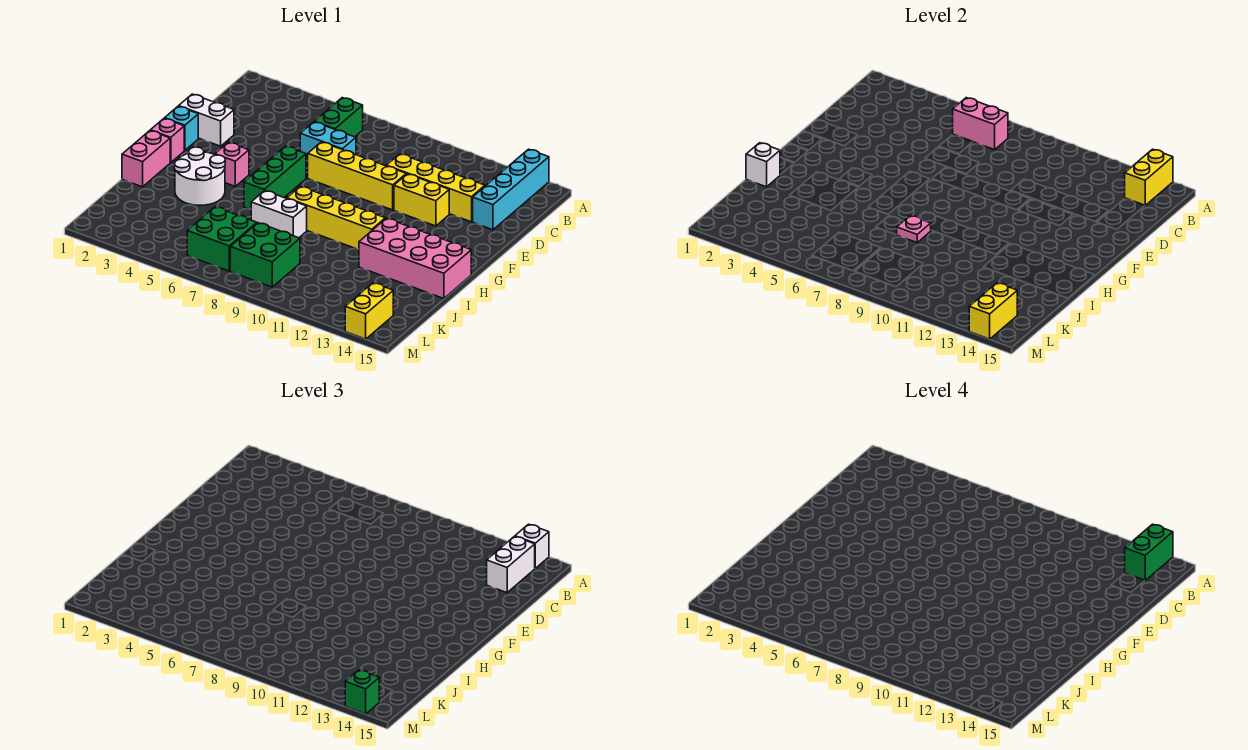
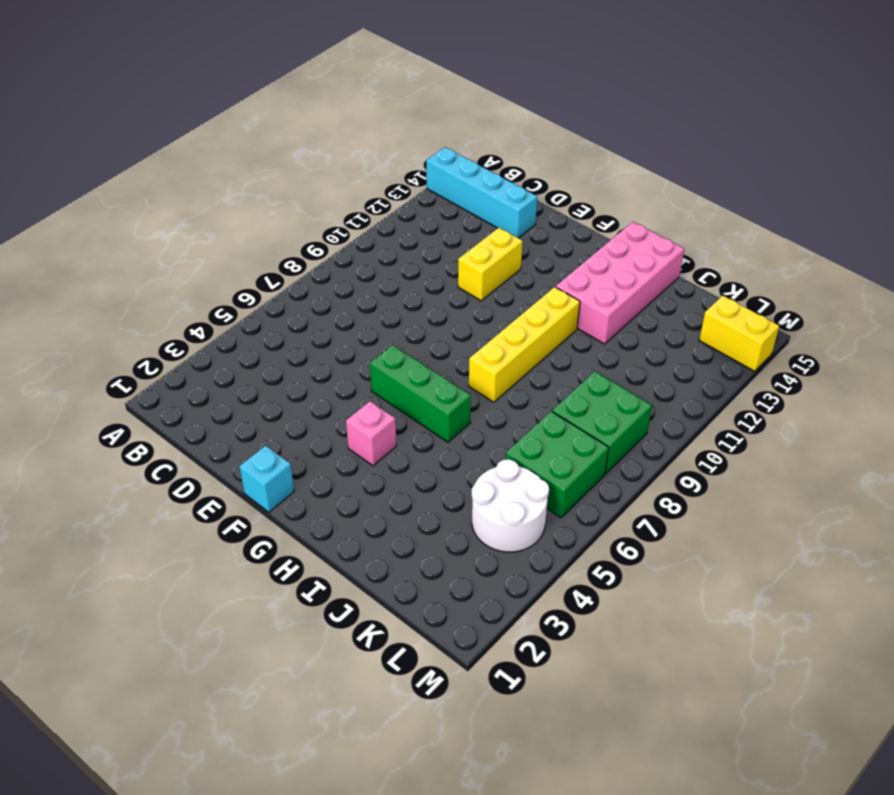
white 2x2 round brick [472,459,549,552] -> white 2x2 round brick moved to [174,147,225,205]
none -> green 1x2 brick [315,98,363,137]
none -> cyan 1x2 brick [300,122,356,161]
none -> yellow 1x4 brick [386,154,485,222]

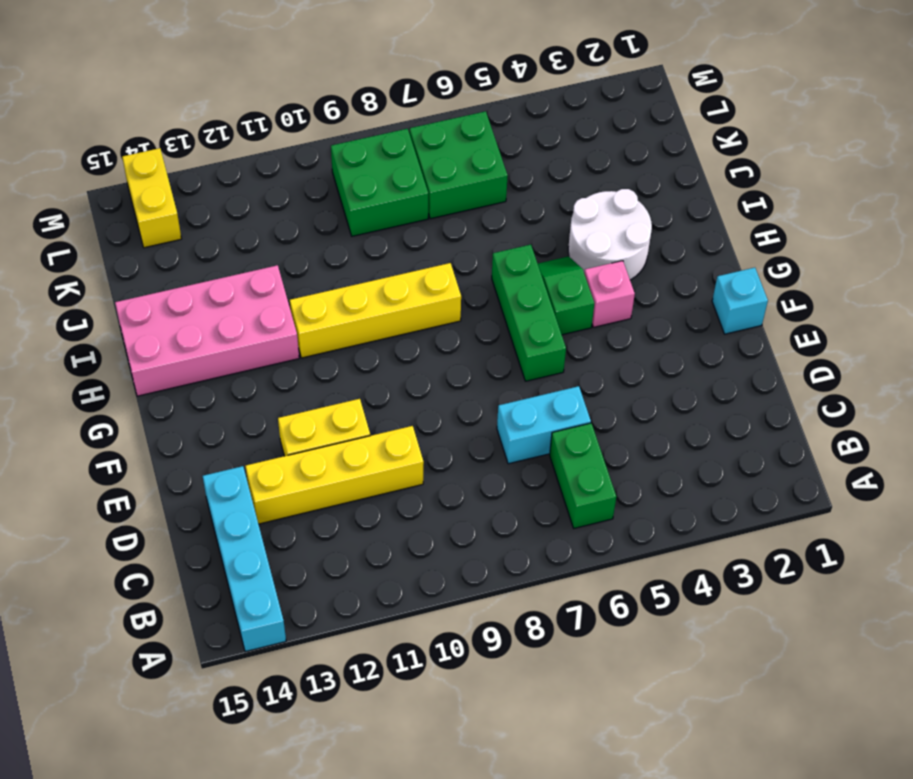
green 1x2 slope [538,256,594,335] -> none
none -> white 1x2 brick [179,94,234,146]
none -> yellow 1x4 brick [308,142,406,210]
none -> pink 1x1 brick [150,118,184,163]

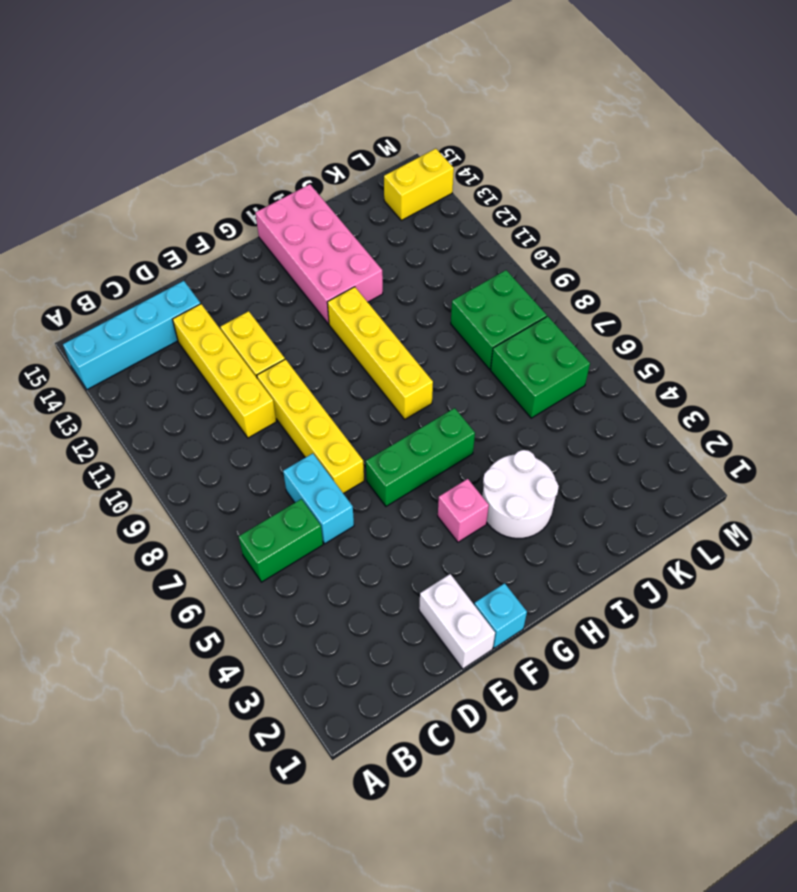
none -> pink 1x1 brick [150,118,184,163]
none -> pink 1x2 brick [122,131,170,187]
none -> white 1x2 brick [251,191,307,238]

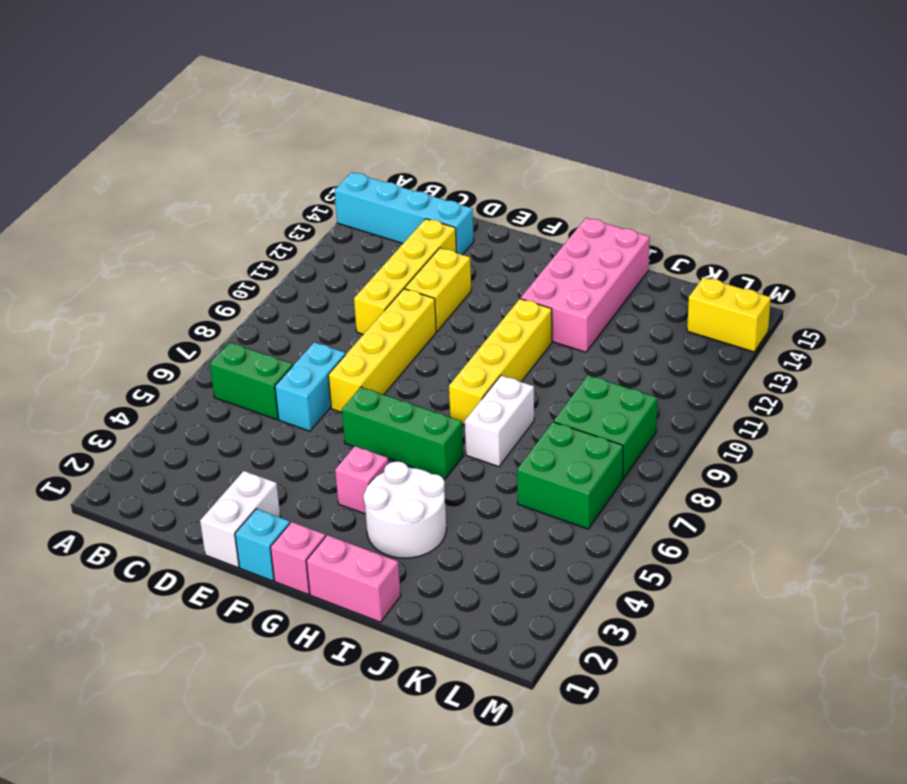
none -> yellow 1x2 brick [1125,149,1173,205]
none -> pink 1x2 brick [953,98,1008,150]
none -> white 1x1 brick [746,143,780,187]

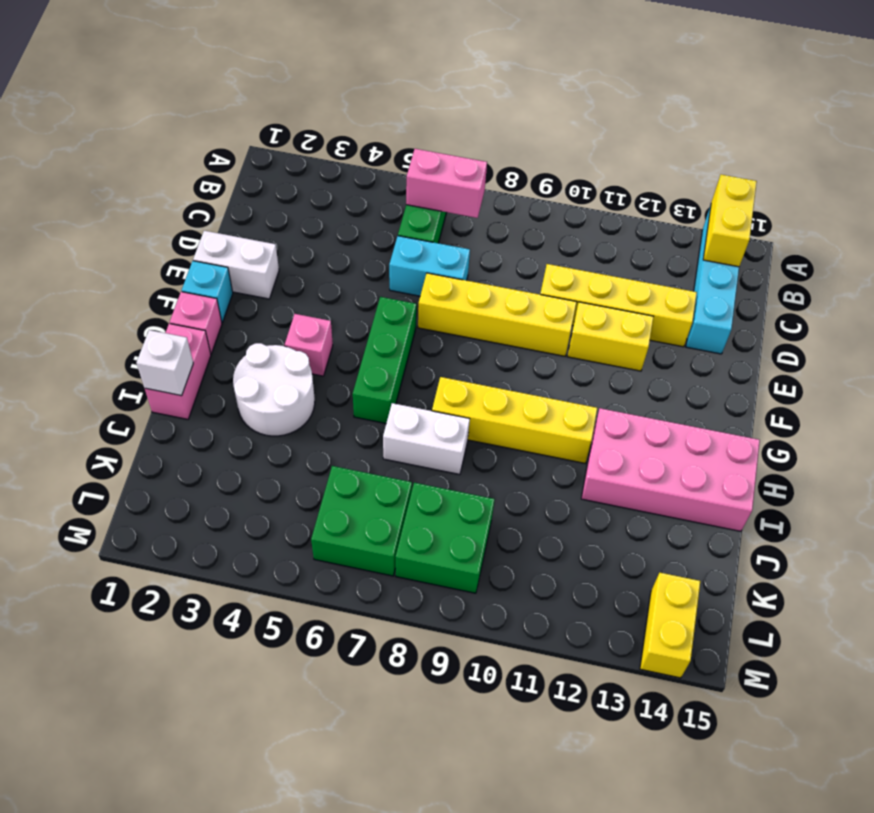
none -> pink 1x1 plate [897,216,931,243]
none -> yellow 1x2 brick [969,283,1017,339]
none -> white 1x1 brick [515,524,549,568]

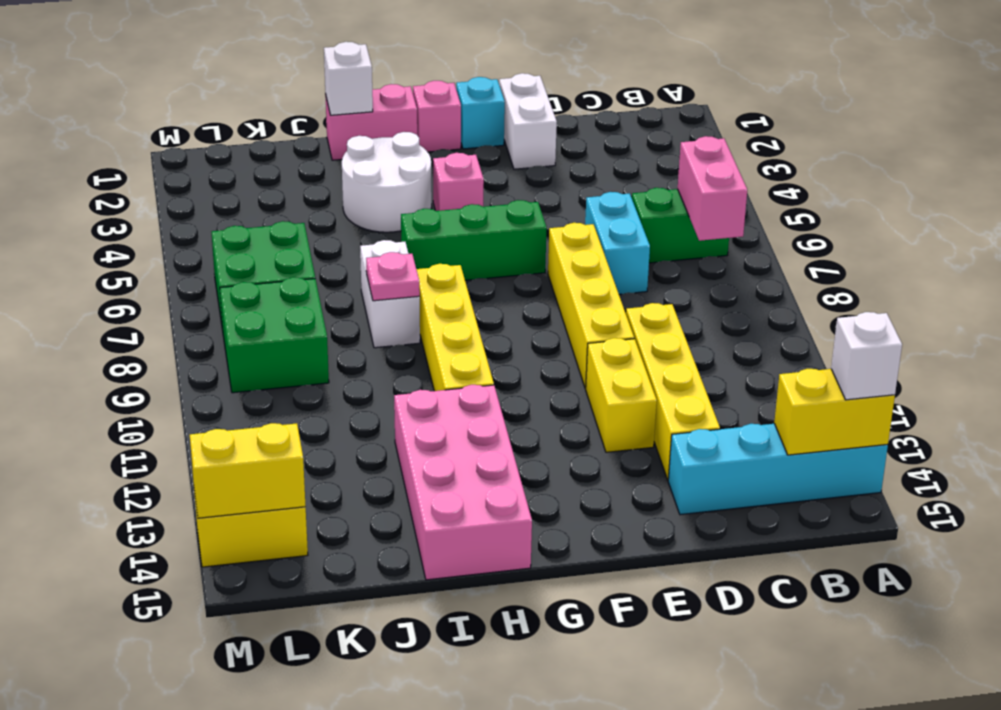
none -> white 1x2 brick [487,536,535,593]
none -> green 1x1 brick [345,670,379,714]
none -> green 1x2 brick [1125,524,1173,580]

